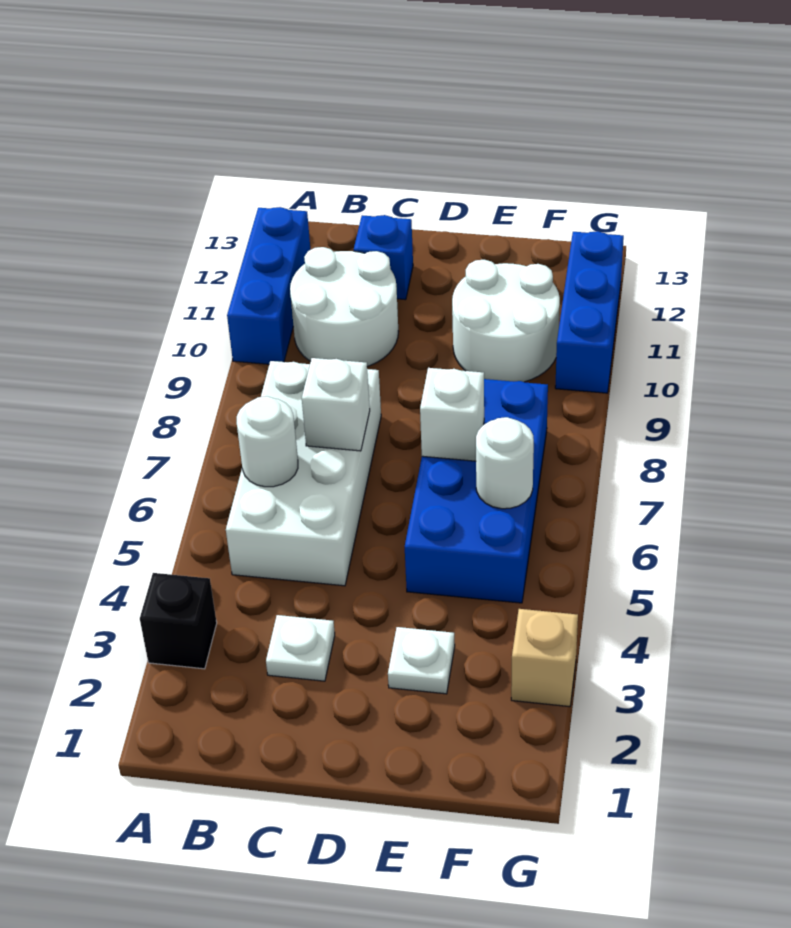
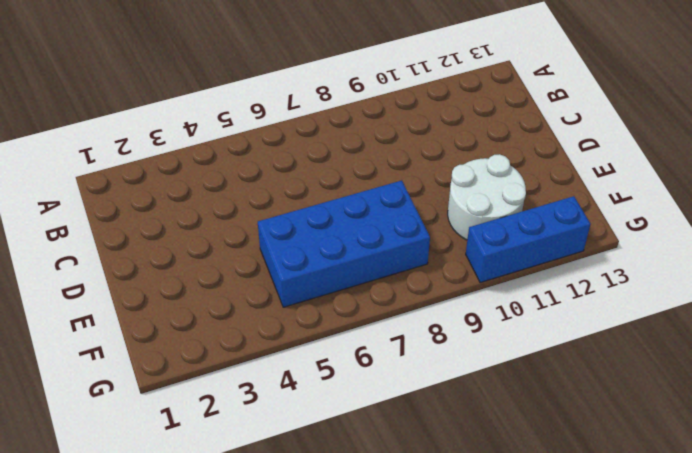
none -> black 1x1 brick [140,573,217,669]
none -> blue 1x3 brick [227,207,310,364]
none -> white 2x4 brick [226,361,381,586]

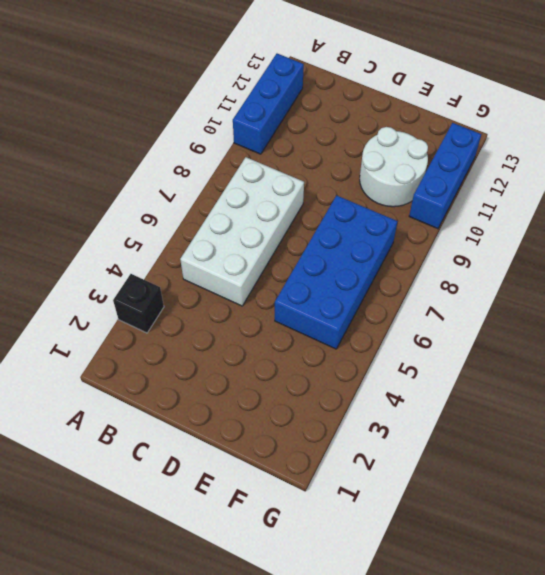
none -> white 2x2 round brick [290,247,398,366]
none -> white 1x1 plate [266,615,335,681]
none -> blue 1x1 brick [354,215,413,300]

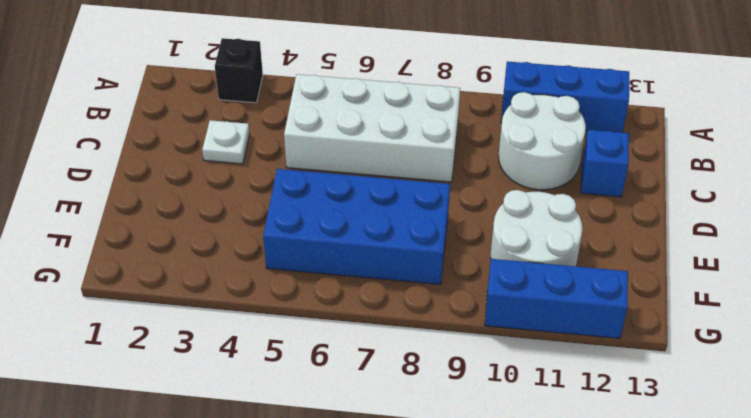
none -> white 1x1 plate [388,627,455,694]
none -> tan 1x1 brick [511,609,578,707]
none -> white 1x1 round brick [237,396,298,487]

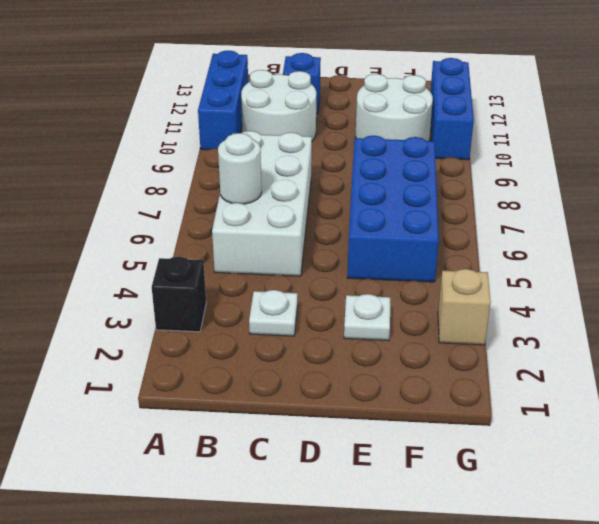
none -> white 1x1 brick [302,358,370,451]
none -> white 1x1 brick [420,368,484,461]
none -> white 1x1 round brick [476,417,534,509]

